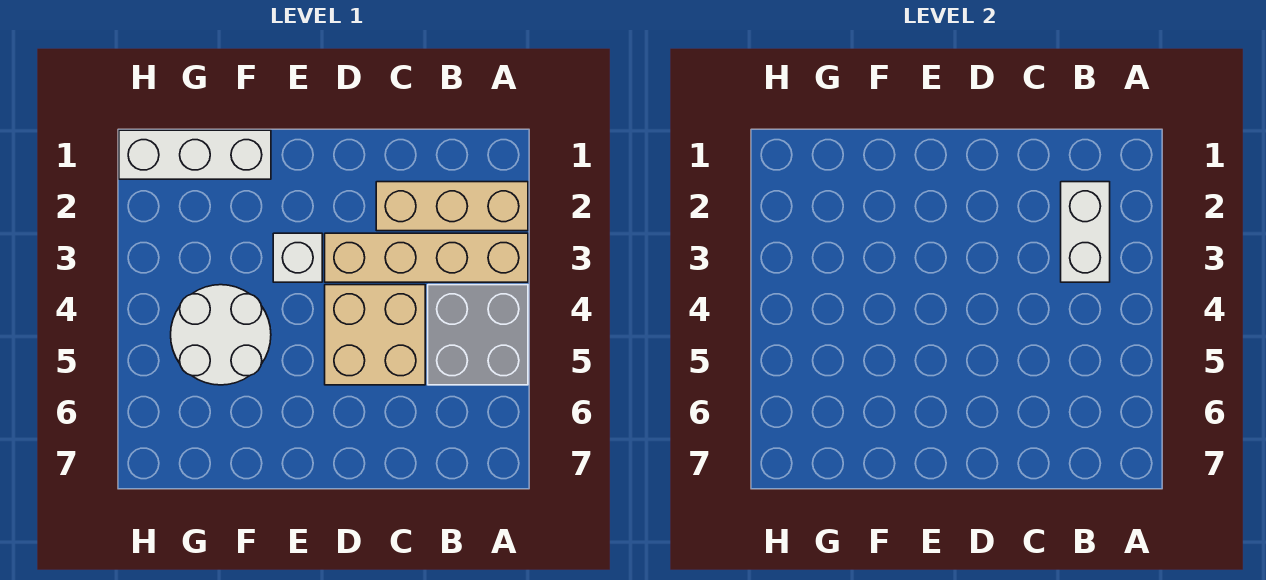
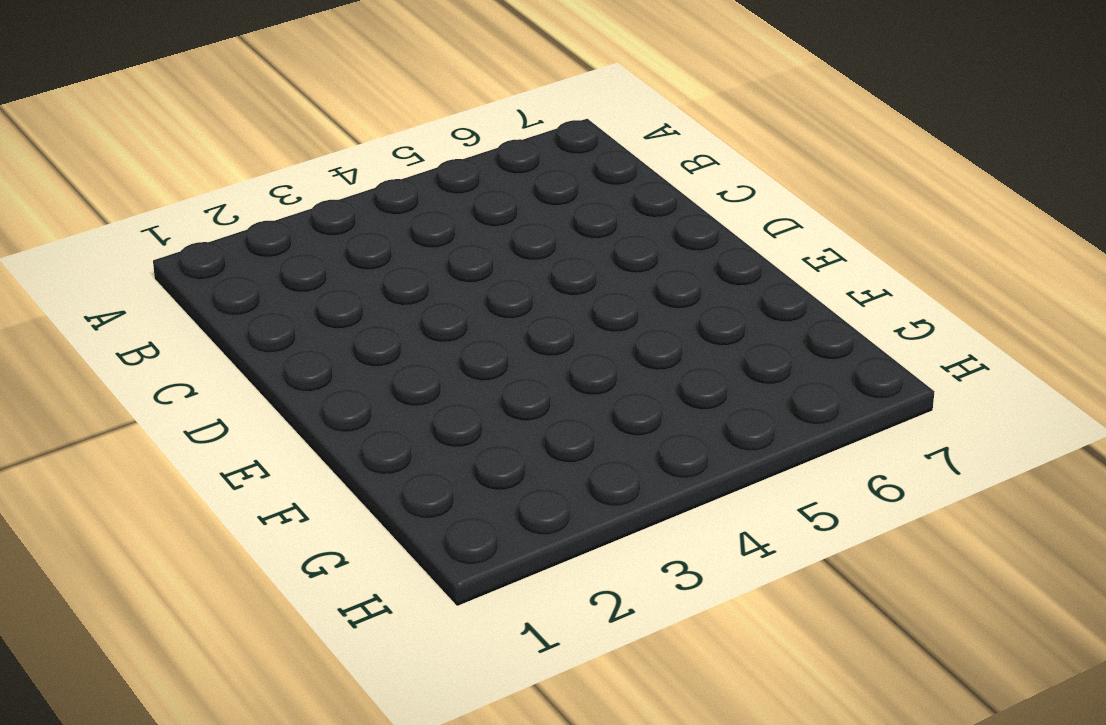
none -> tan 1x3 brick [376,182,528,231]
none -> tan 1x4 brick [325,233,528,282]

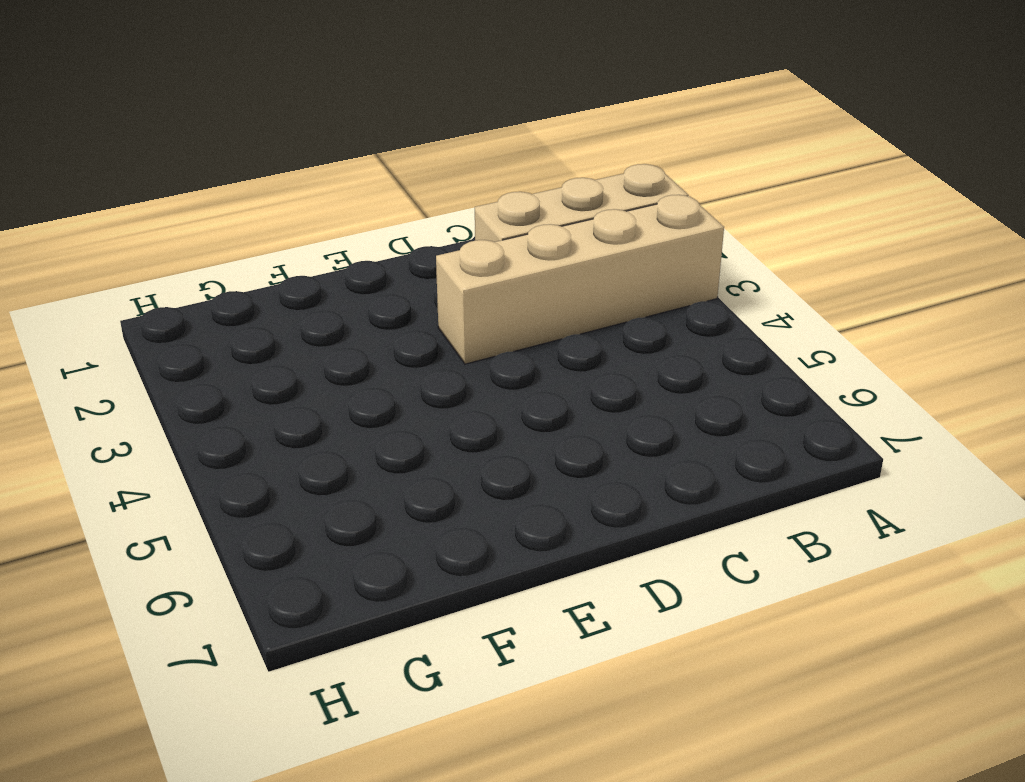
none -> grey 2x2 brick [428,285,528,385]
none -> tan 2x2 brick [325,285,425,385]

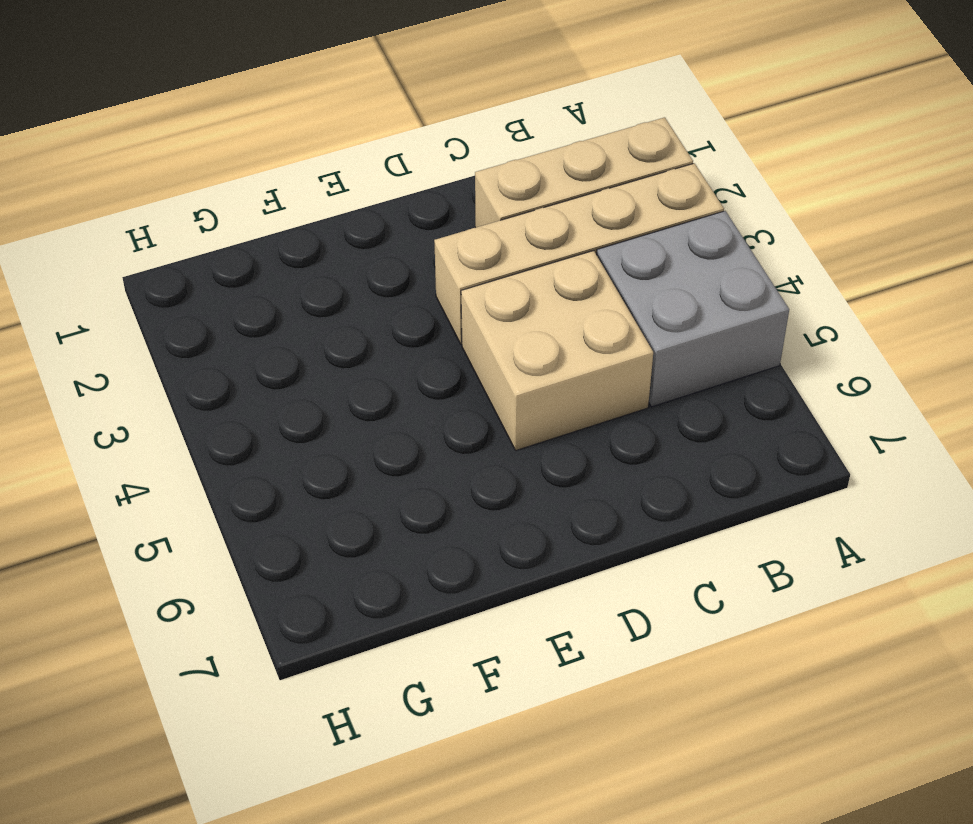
none -> white 1x1 brick [273,233,322,282]
none -> white 1x3 brick [119,130,271,179]

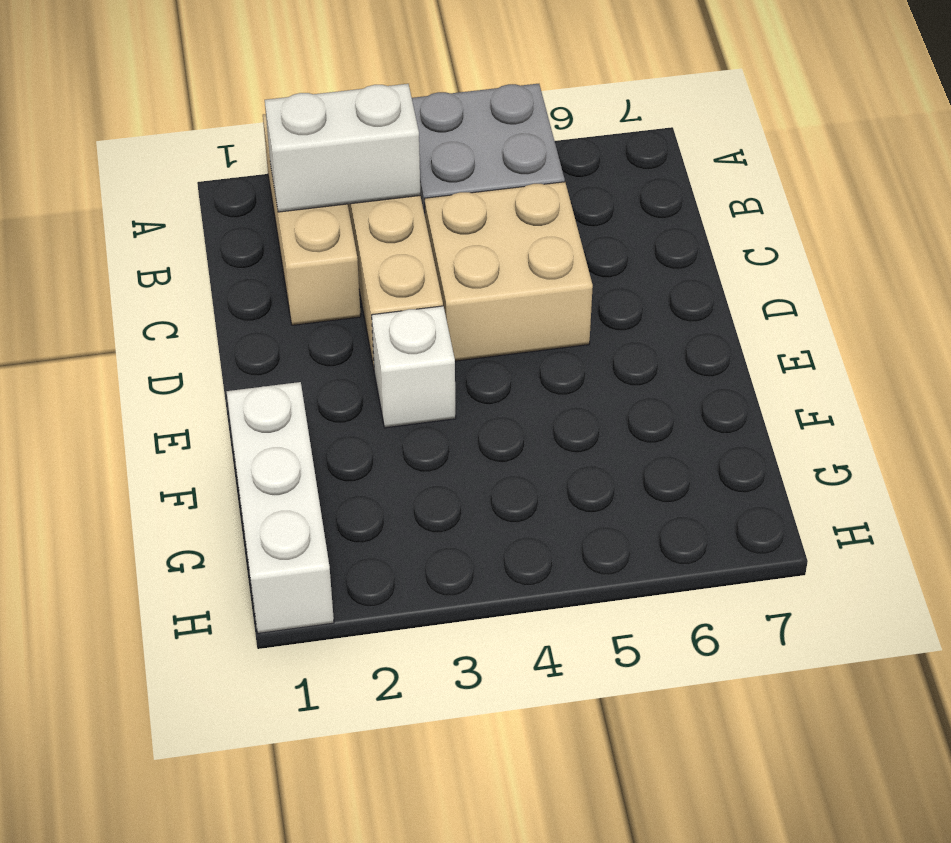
none -> white 2x2 round brick [171,285,271,385]

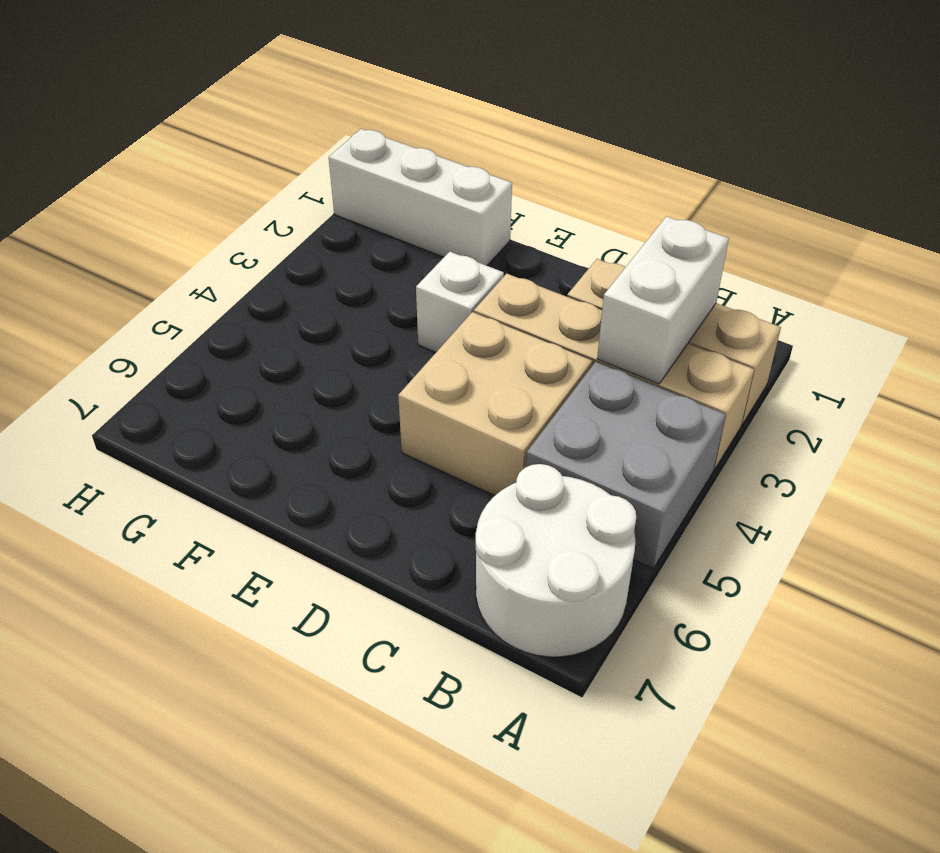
white 2x2 round brick [476,464,636,657] -> white 2x2 round brick moved to [171,285,271,385]

